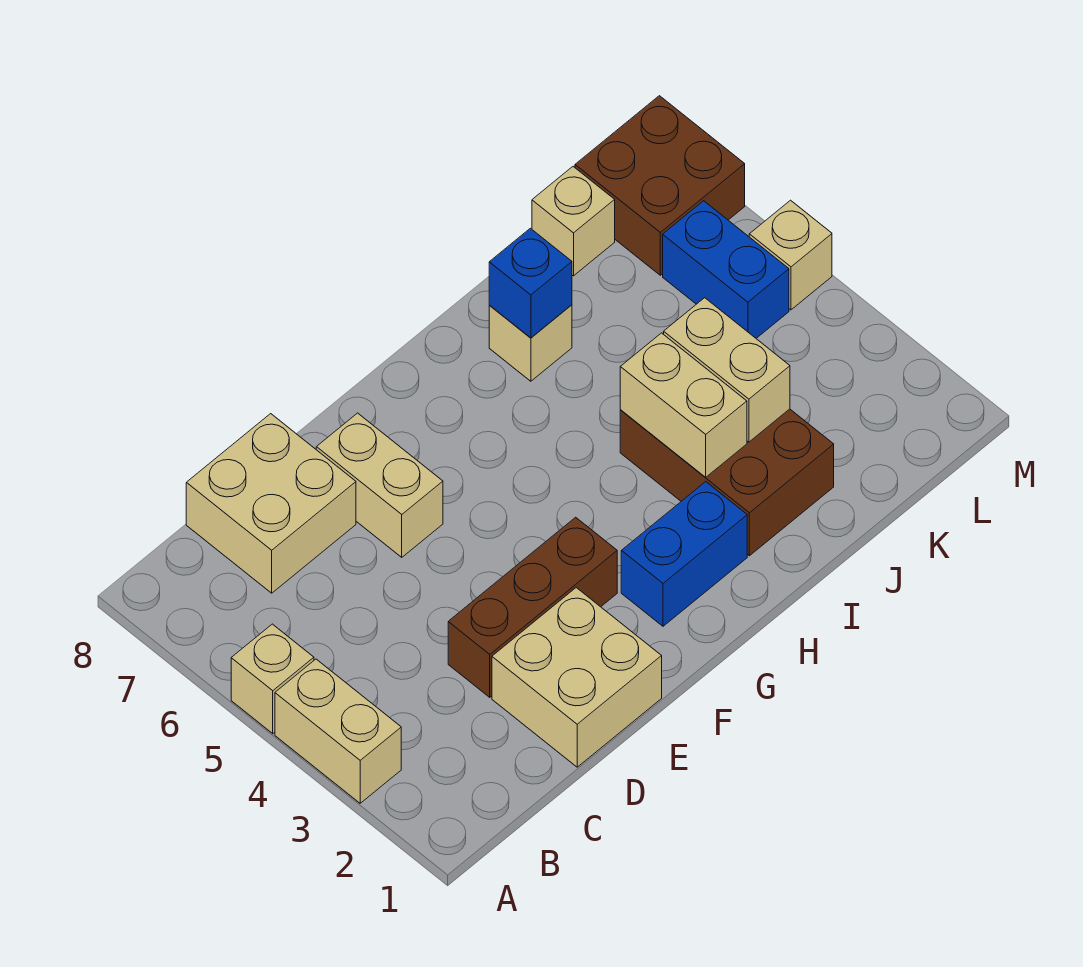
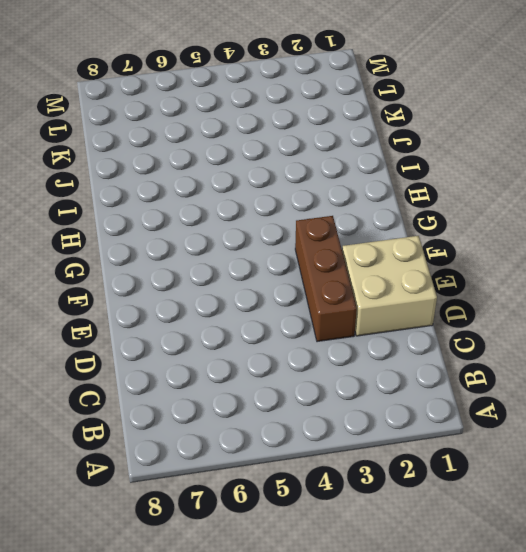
none -> tan 1x2 brick [275,659,401,803]
none -> tan 1x1 brick [231,624,314,734]
none -> tan 2x2 brick [186,414,356,593]

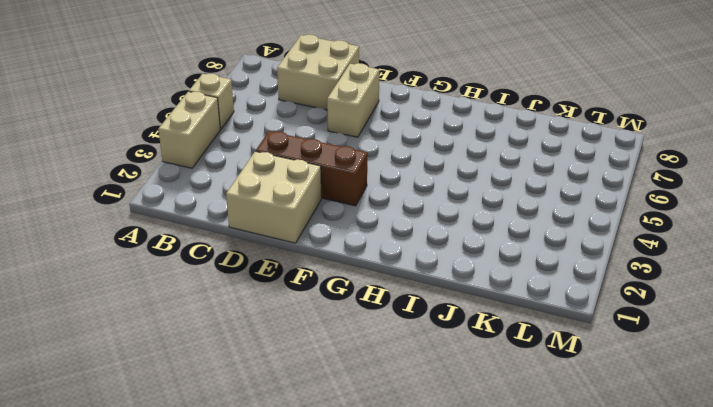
none -> blue 1x2 brick [621,482,747,626]
none -> brown 2x3 brick [620,409,834,556]
none -> tan 1x1 brick [489,305,572,381]

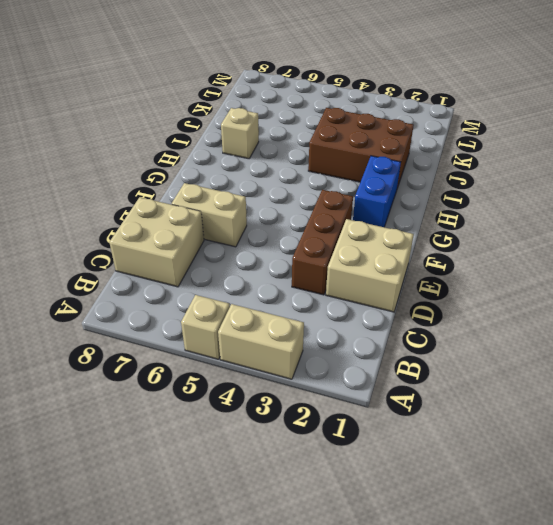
none -> tan 1x1 brick [532,167,615,276]
none -> blue 1x2 brick [663,201,789,338]
none -> brown 2x2 brick [575,96,745,275]

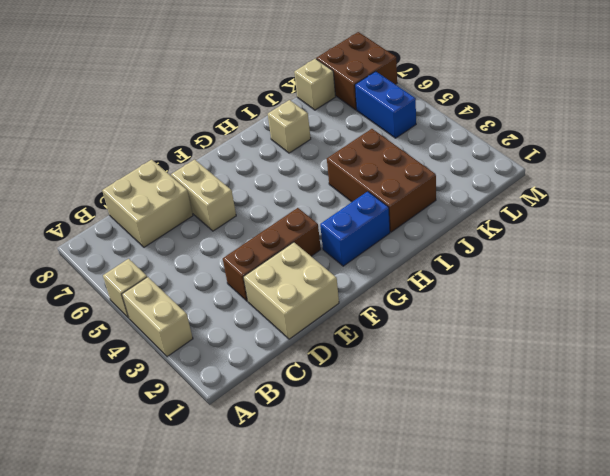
none -> tan 1x1 brick [749,200,832,310]
none -> tan 1x2 brick [620,333,747,477]
none -> blue 1x1 brick [489,228,572,338]

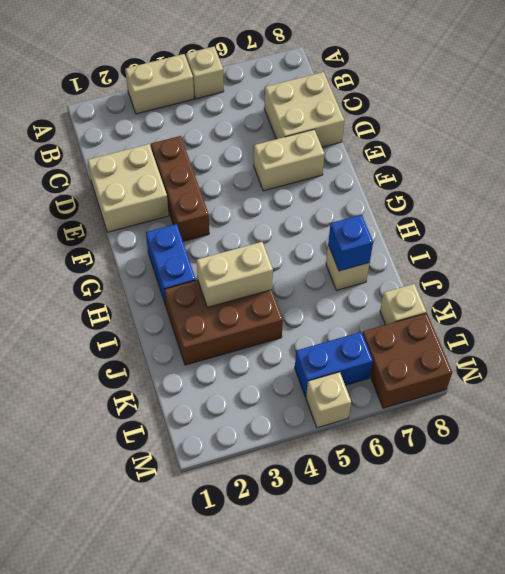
none -> tan 1x2 brick [664,298,790,442]

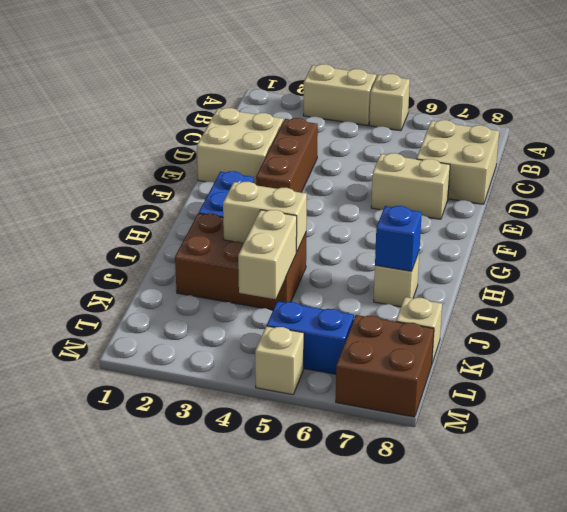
tan 1x2 brick [238,210,297,299] -> tan 1x2 brick turned to [664,298,790,442]

